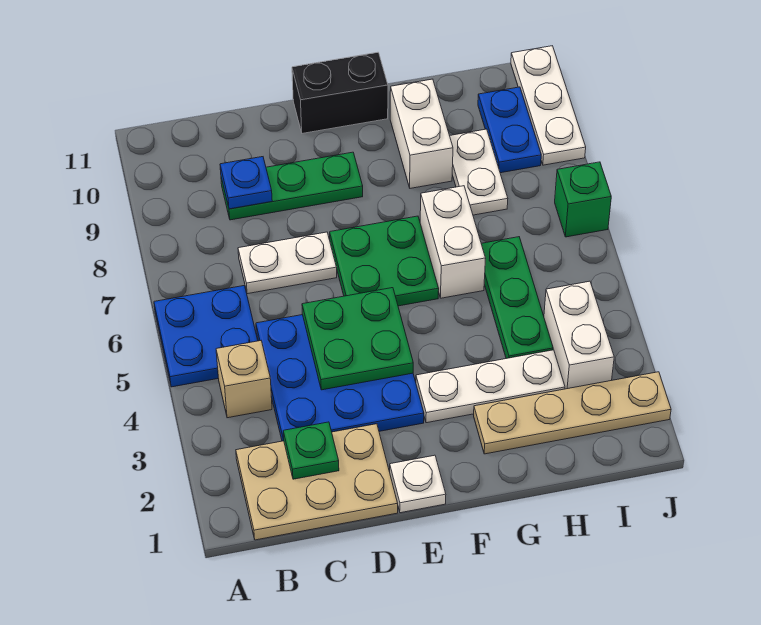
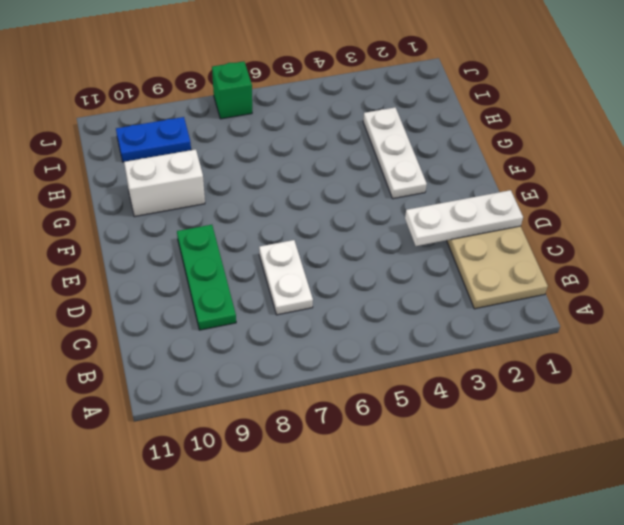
white 1x3 plate [405,190,523,246] -> white 1x3 plate moved to [511,46,586,165]
none -> blue 2x2 plate [154,286,258,387]
none -> tan 1x1 brick [216,341,272,418]
none -> blue 3x3 plate [256,315,424,441]

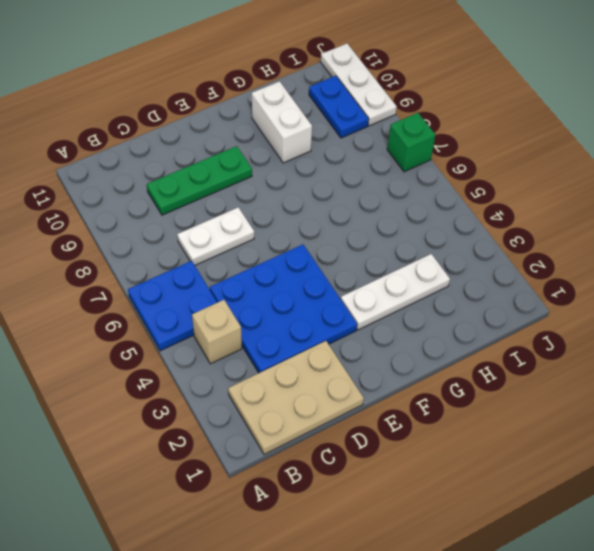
none -> white 1x1 plate [390,455,446,513]
none -> green 2x2 plate [330,216,439,306]
none -> black 1x2 brick [292,52,388,133]

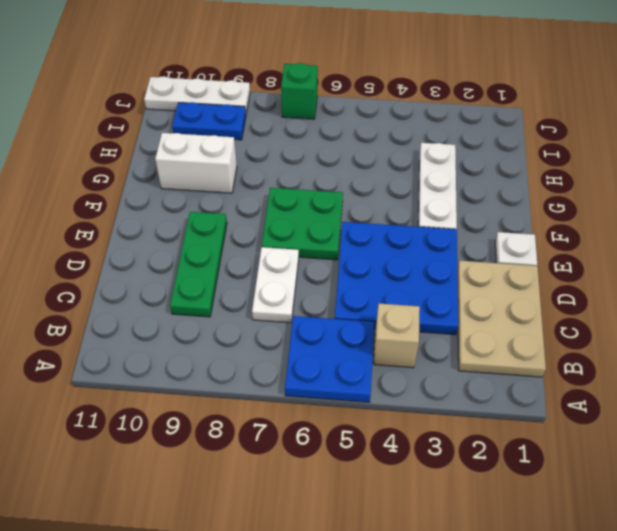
none -> black 1x2 brick [292,52,388,133]
none -> tan 1x4 plate [474,372,671,454]
none -> white 1x2 brick [420,186,486,298]

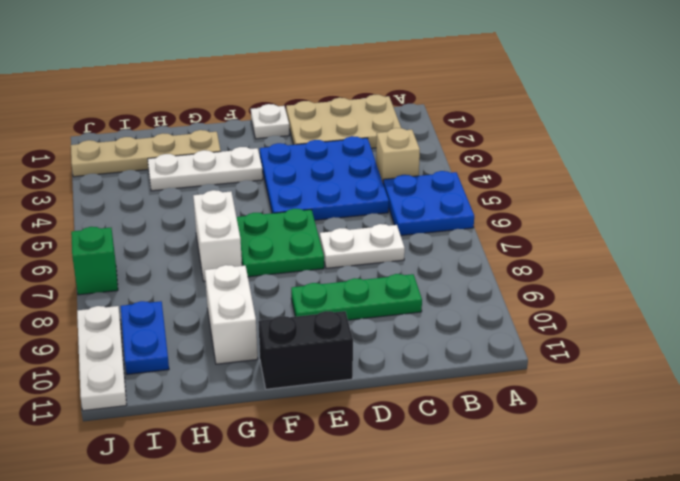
none -> green 1x3 plate [481,237,553,359]
none -> white 1x2 plate [450,129,508,215]
none -> white 1x2 brick [544,281,614,389]

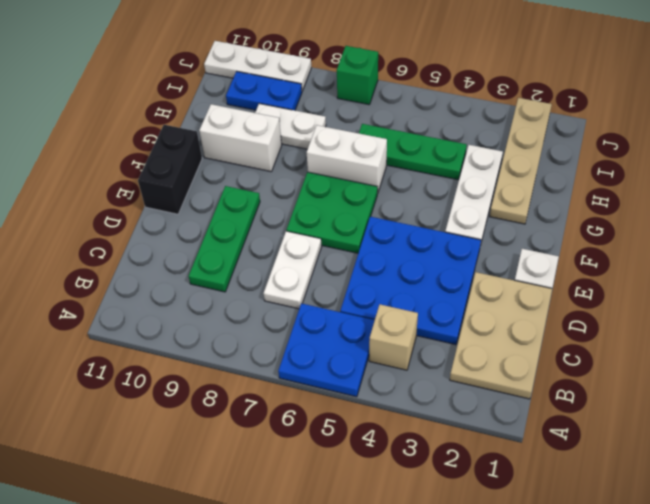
none -> white 1x2 brick [544,281,614,389]
none -> green 1x1 plate [283,422,339,479]
none -> blue 1x1 plate [220,157,272,209]

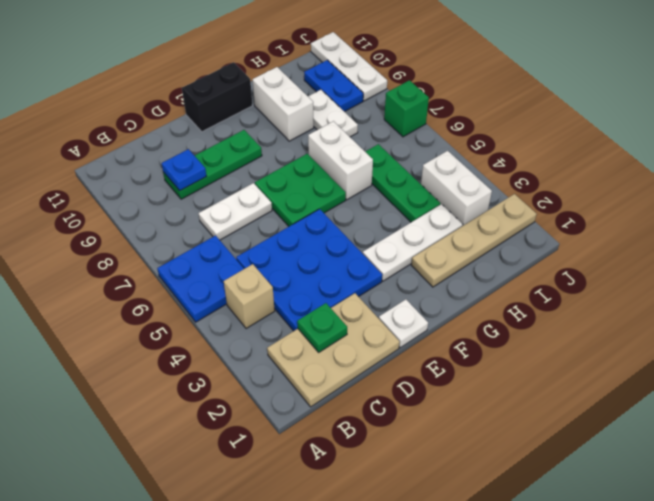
none -> green 2x2 plate [302,288,413,390]

